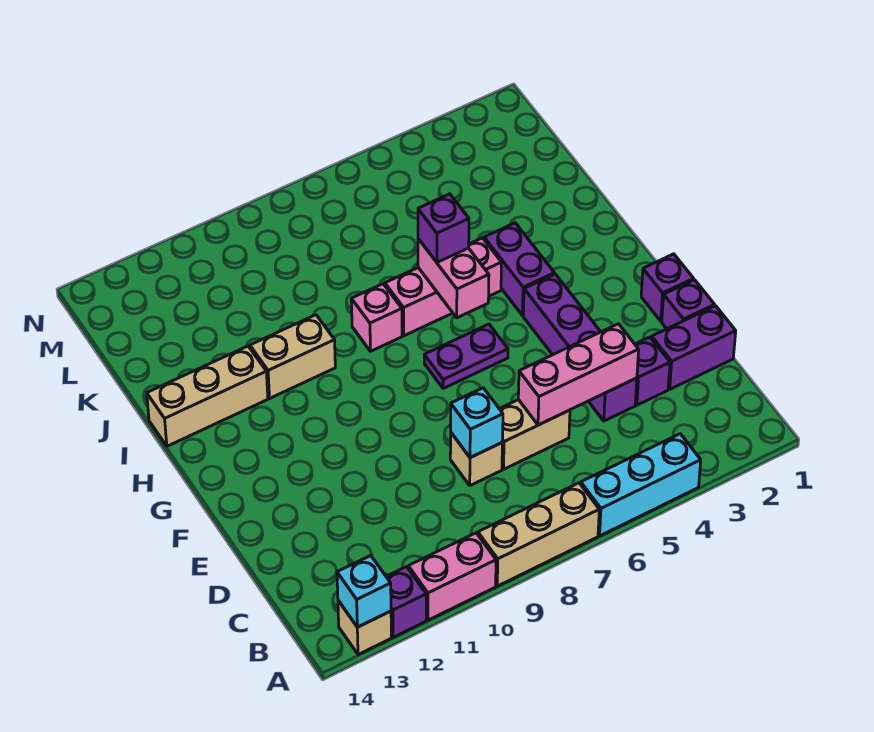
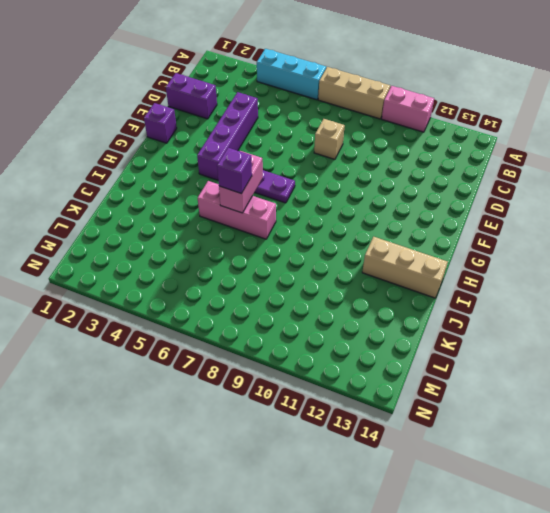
none -> purple 1x1 brick [386,567,426,637]
none -> tan 1x1 brick [338,601,391,655]
none -> purple 1x1 brick [635,337,670,405]

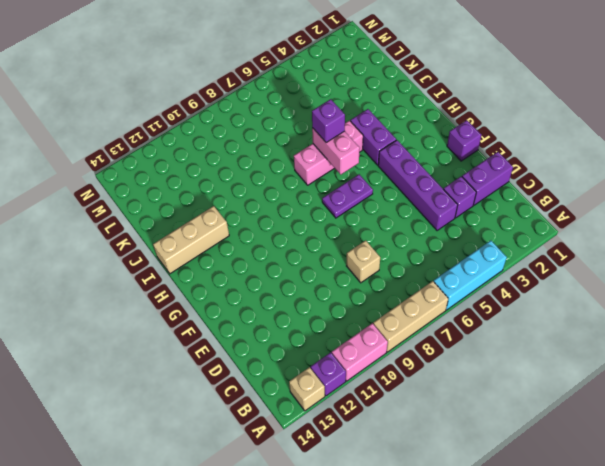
none -> tan 1x2 brick [500,400,570,469]
none -> purple 1x1 brick [662,280,715,329]
none -> pink 1x1 brick [351,284,402,351]

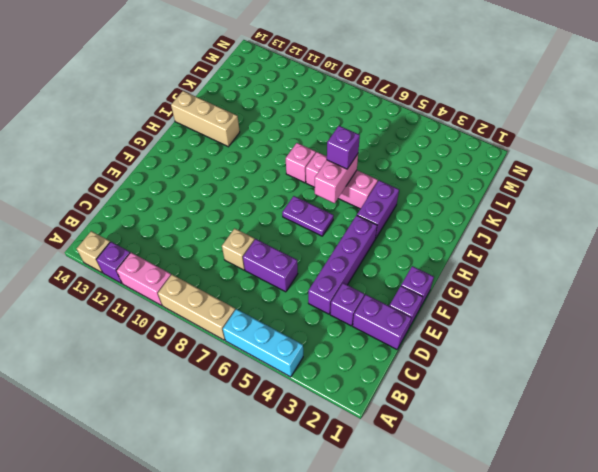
purple 1x2 brick [243,239,298,292] -> tan 1x2 brick [500,400,570,469]
none -> tan 1x2 brick [250,315,335,398]
none -> cyan 1x1 brick [337,556,391,627]
none -> pink 1x3 brick [518,324,639,425]

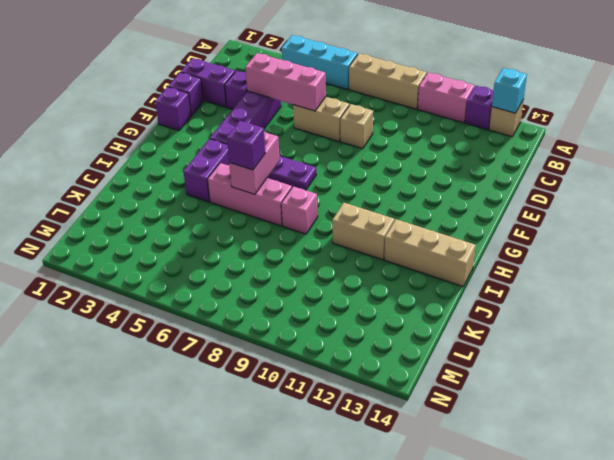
none -> cyan 1x1 brick [451,388,503,458]

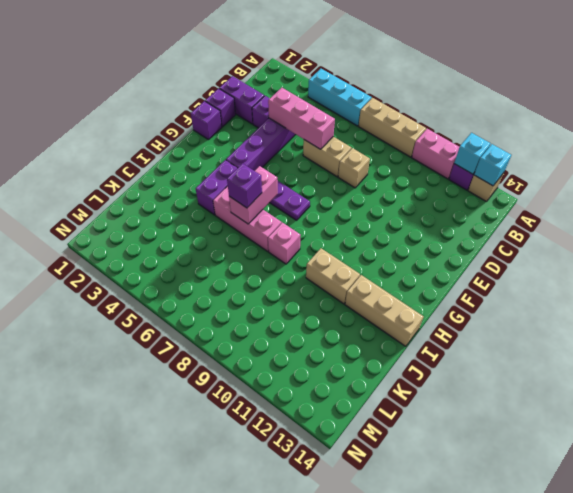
cyan 1x1 brick [454,133,491,174] -> cyan 1x1 brick moved to [451,388,503,458]

